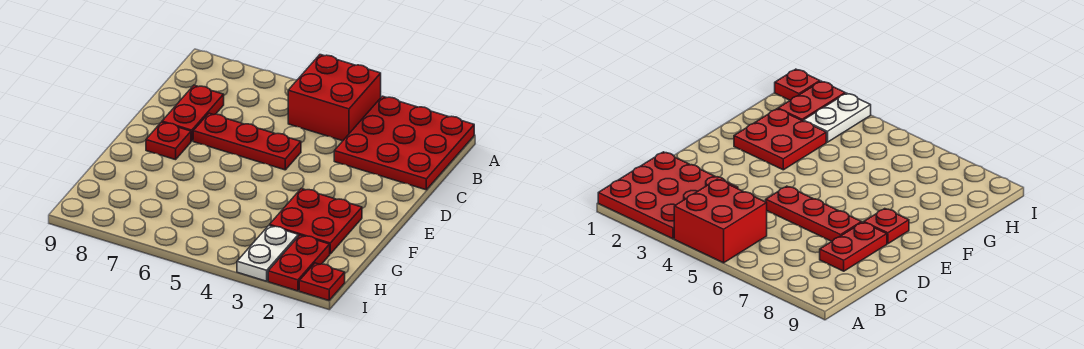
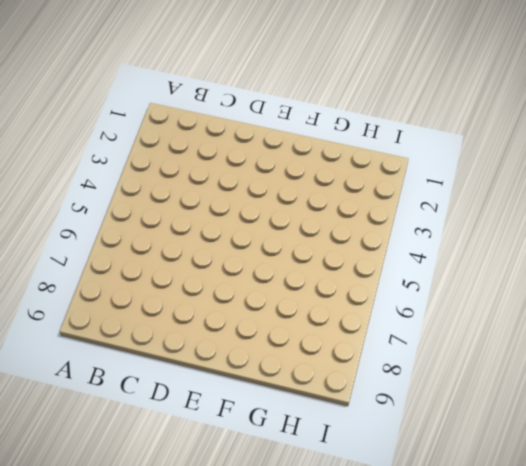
none -> red 3x3 plate [334,96,474,190]
none -> red 2x2 brick [288,55,381,141]

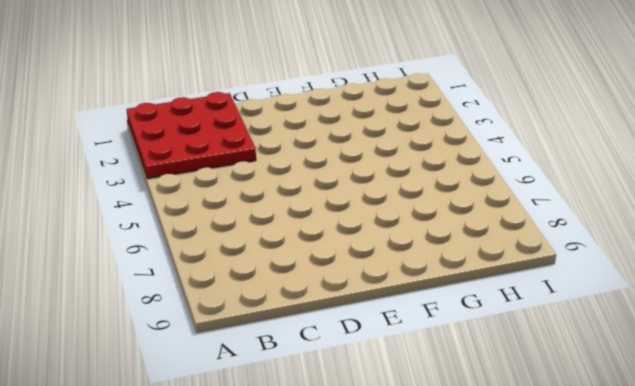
none -> red 2x2 brick [288,55,381,141]
none -> red 1x2 plate [162,85,224,141]

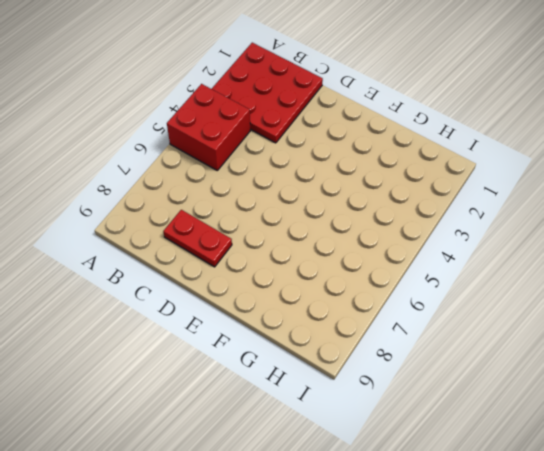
none -> red 1x3 plate [193,113,301,170]
none -> red 1x1 plate [146,122,191,160]

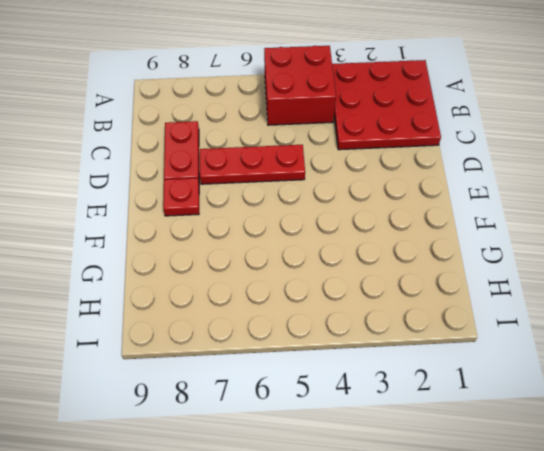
none -> red 2x2 plate [270,188,362,254]
none -> red 1x2 plate [268,235,330,291]

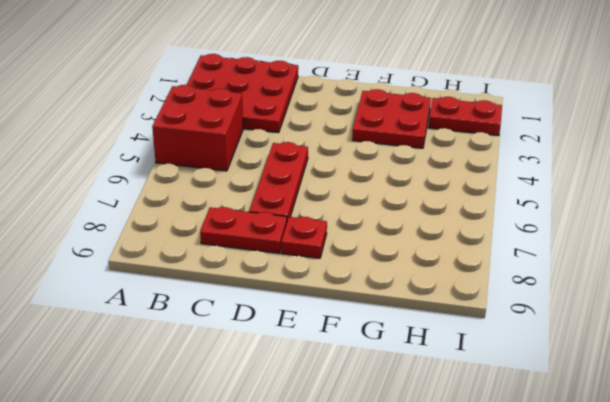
none -> white 1x2 plate [237,225,298,281]
none -> red 1x1 plate [299,263,345,300]

